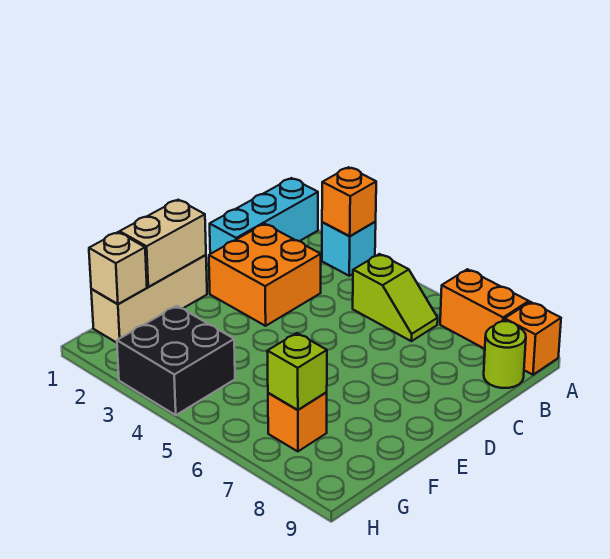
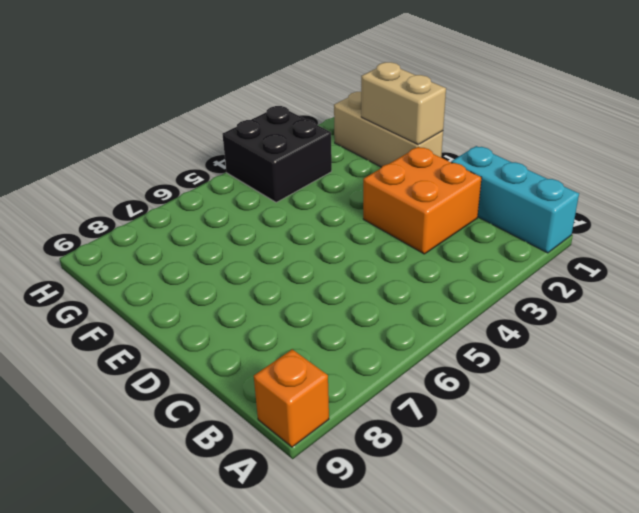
none -> cyan 1x1 brick [322,222,376,276]
none -> orange 1x2 brick [440,269,529,349]
none -> lime 1x2 slope [353,254,438,341]

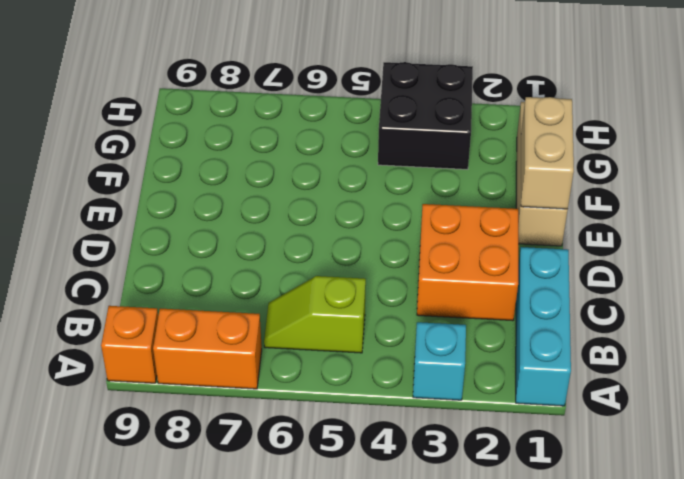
none -> lime 1x1 round brick [484,321,526,388]
none -> orange 1x1 brick [268,392,327,451]
none -> orange 1x1 brick [322,167,376,236]

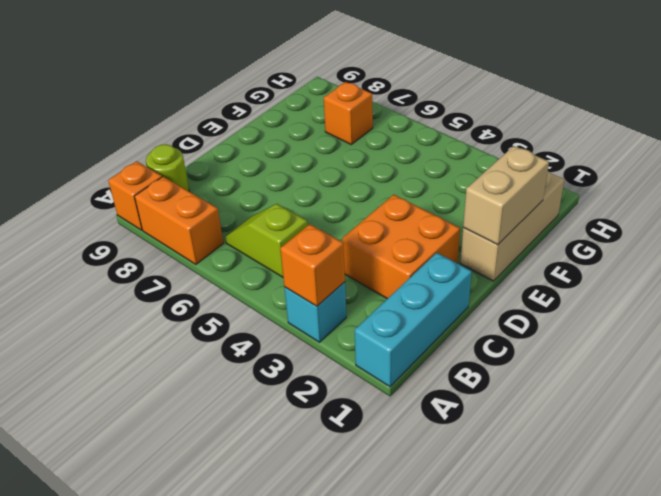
none -> black 2x2 brick [117,306,235,415]
none -> tan 1x1 brick [89,232,147,304]
none -> lime 1x1 brick [267,333,327,410]

